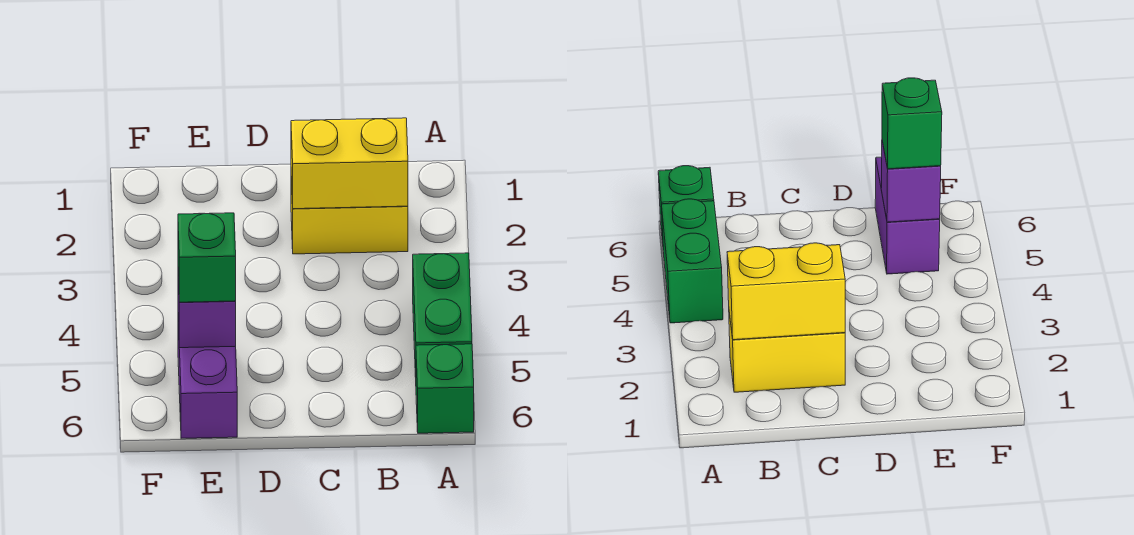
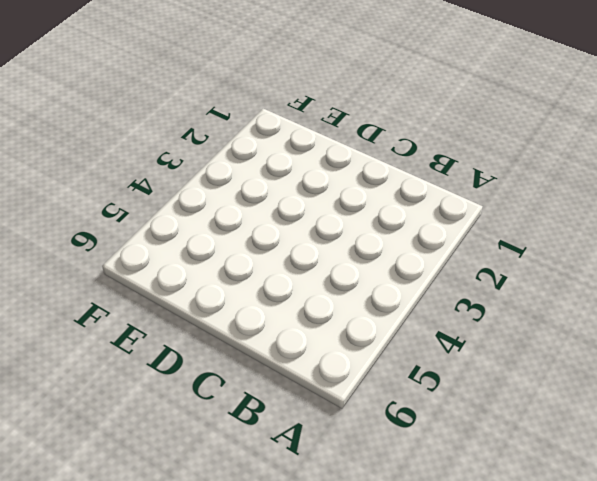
none -> green 1x2 brick [413,253,472,377]
none -> green 1x1 brick [416,344,474,433]

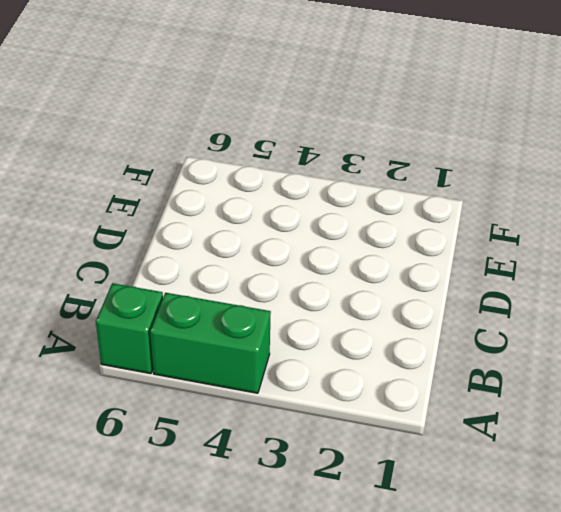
none -> yellow 1x2 brick [291,177,408,254]
none -> purple 1x2 brick [178,322,237,438]

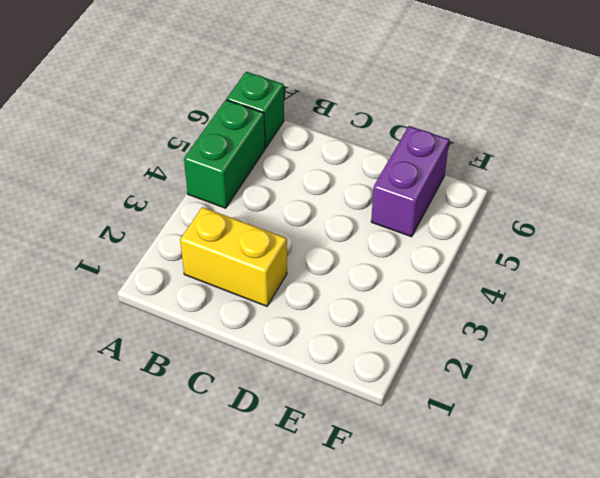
none -> yellow 1x2 brick [291,118,408,209]
none -> purple 1x1 brick [178,277,236,348]

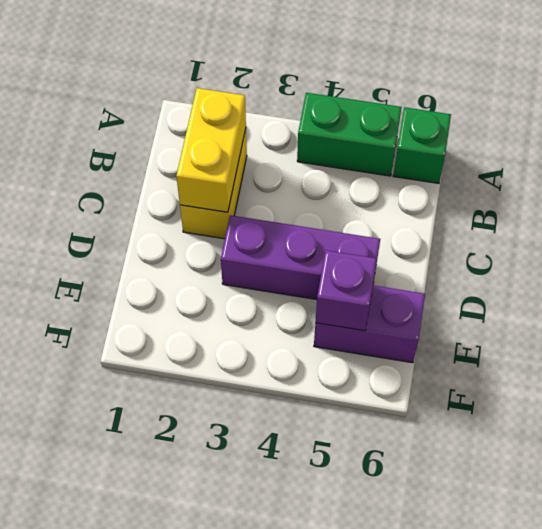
purple 1x3 brick [221,215,380,300] -> none
none -> green 1x1 brick [178,213,236,302]

